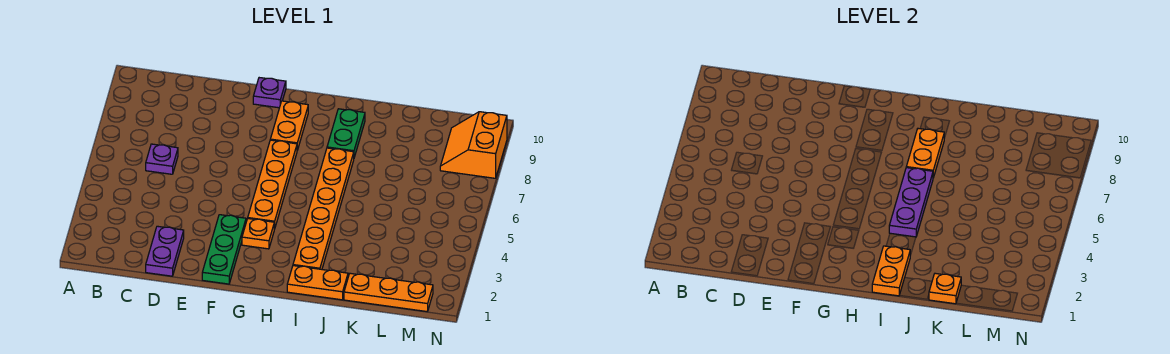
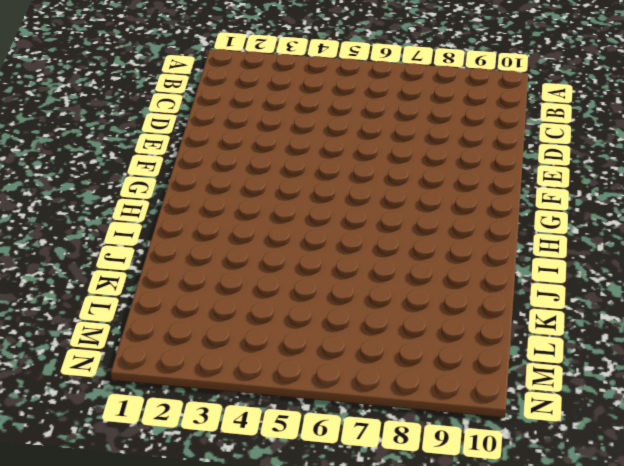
none -> purple 1x1 plate [146,144,178,174]
none -> purple 1x2 plate [146,226,184,276]
none -> green 1x3 plate [202,215,246,284]

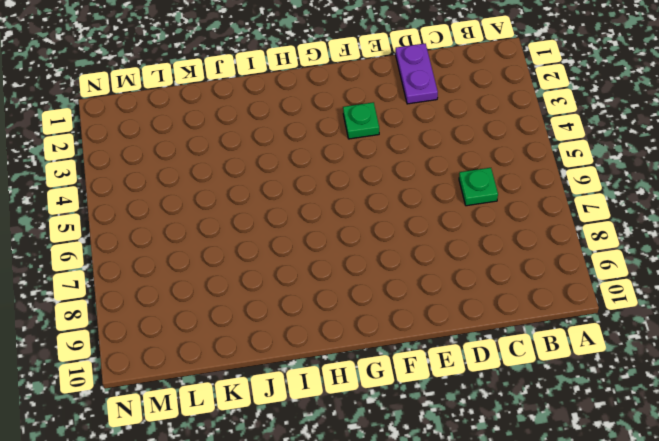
green 1x1 plate [459,168,498,206] -> purple 1x1 plate [146,144,178,174]
green 1x1 plate [343,102,379,139] -> green 1x3 plate [202,215,246,284]
none -> purple 1x1 plate [253,78,286,108]
none -> orange 1x1 plate [242,219,274,249]
none -> orange 1x4 plate [248,140,297,229]

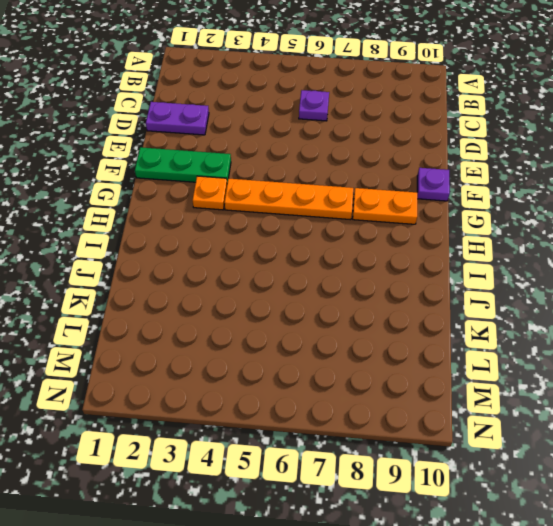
none -> orange 1x2 plate [287,266,348,300]
none -> orange 1x6 plate [293,148,354,269]
none -> green 1x2 plate [327,109,365,157]

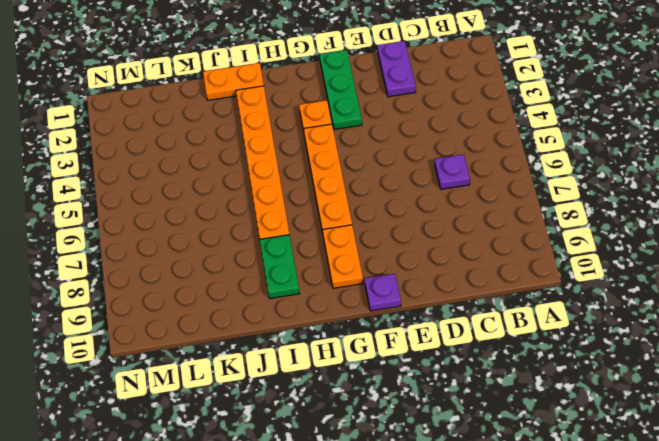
none -> orange 1x3 plate [344,273,433,312]
none -> orange 2x2 slope [440,112,507,178]
none -> orange 1x2 plate [872,246,910,296]

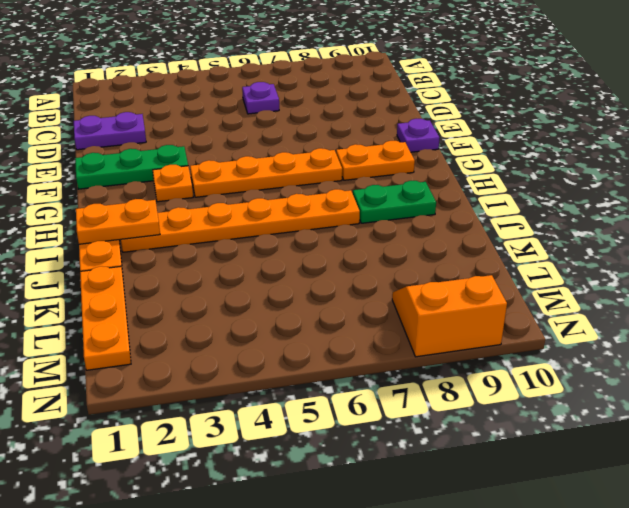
none -> purple 1x3 plate [889,168,933,237]
none -> orange 1x2 plate [906,129,944,178]
none -> orange 1x1 plate [929,273,961,304]

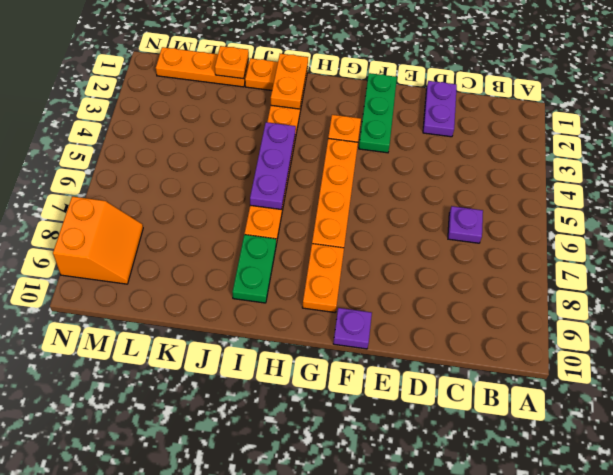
none -> orange 1x2 plate [906,129,944,178]

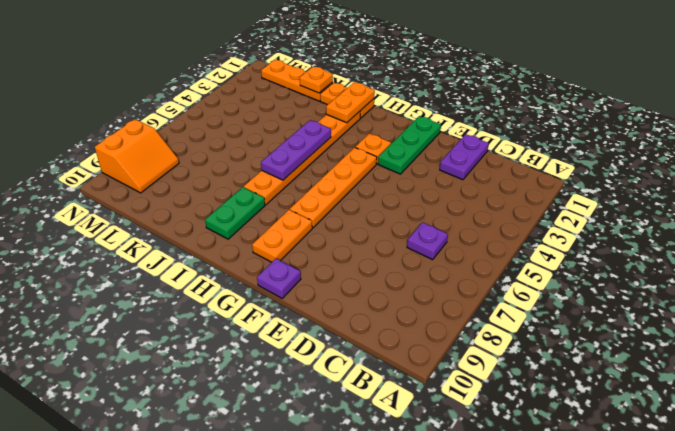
none -> orange 1x2 plate [906,129,944,178]

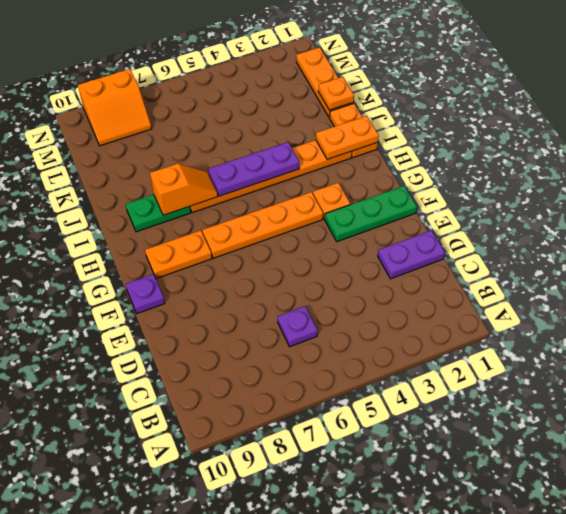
orange 1x2 slope [150,164,218,215] -> orange 1x2 plate [906,129,944,178]

